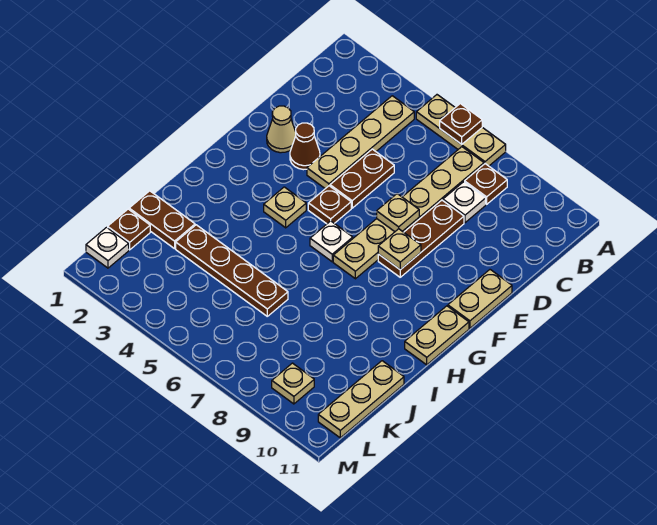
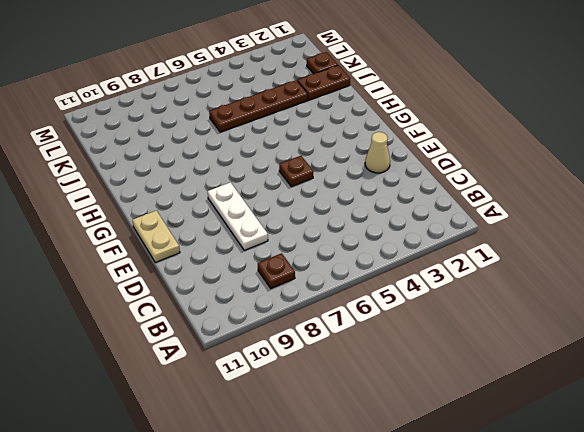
white 1x3 plate [208,182,268,250] -> brown 1x3 plate [378,200,464,277]
none -> tan 1x3 plate [416,95,506,166]
none -> tan 1x4 plate [307,96,414,189]
none -> tan 1x6 plate [333,147,484,279]

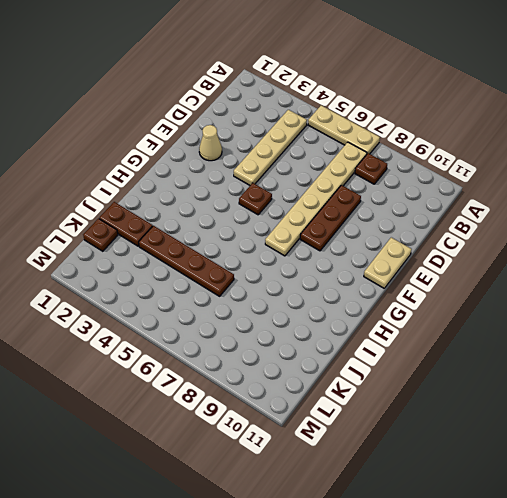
none -> white 1x1 plate [443,182,486,223]
none -> brown 1x2 plate [330,149,394,208]
none -> brown 1x1 cone [290,123,320,170]

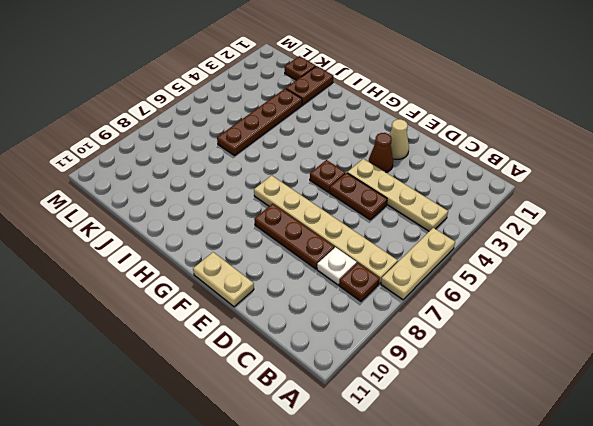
none -> tan 1x1 plate [264,187,306,228]
none -> white 1x1 plate [310,221,353,262]
none -> tan 1x2 plate [405,306,469,365]

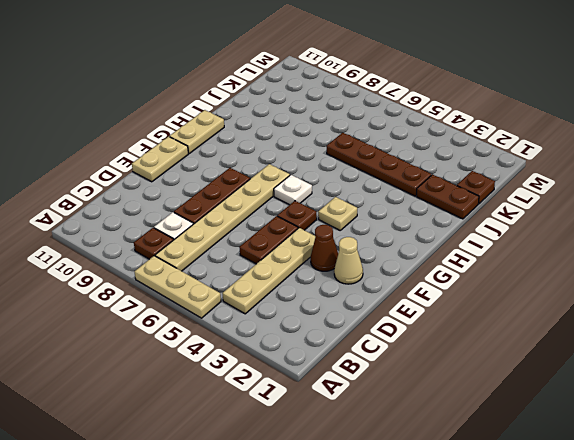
none -> tan 1x3 plate [318,361,404,438]
none -> white 1x1 plate [86,227,129,268]
none -> tan 1x1 plate [272,363,314,404]

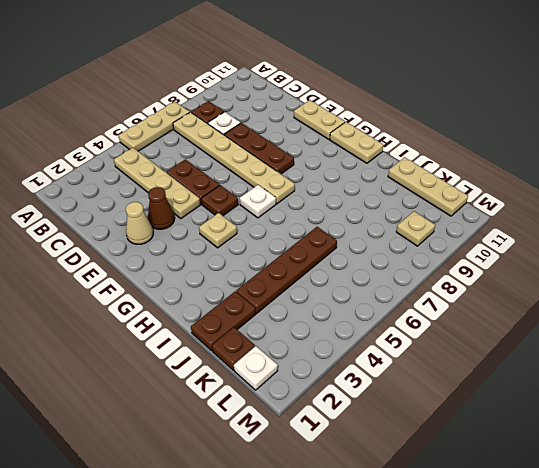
none -> brown 1x1 plate [440,104,482,144]
none -> tan 1x1 plate [377,194,419,232]
none -> tan 1x1 plate [378,229,421,270]

